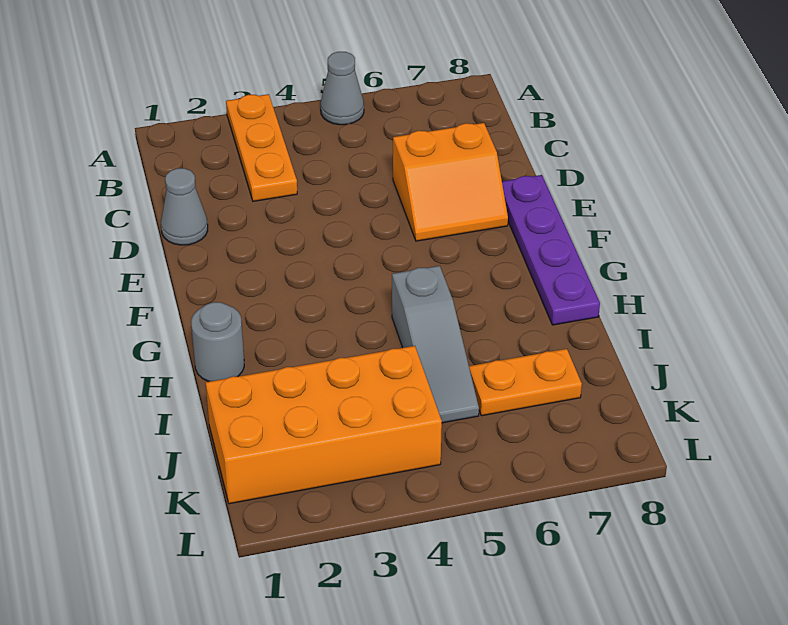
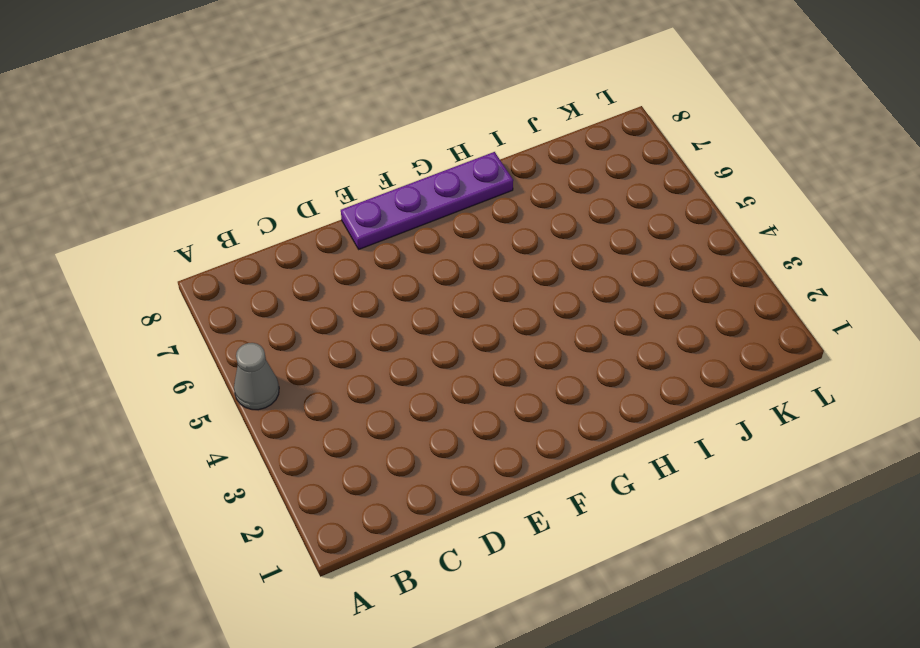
none -> orange 1x3 plate [226,94,297,201]
none -> grey 1x1 cone [161,168,208,245]

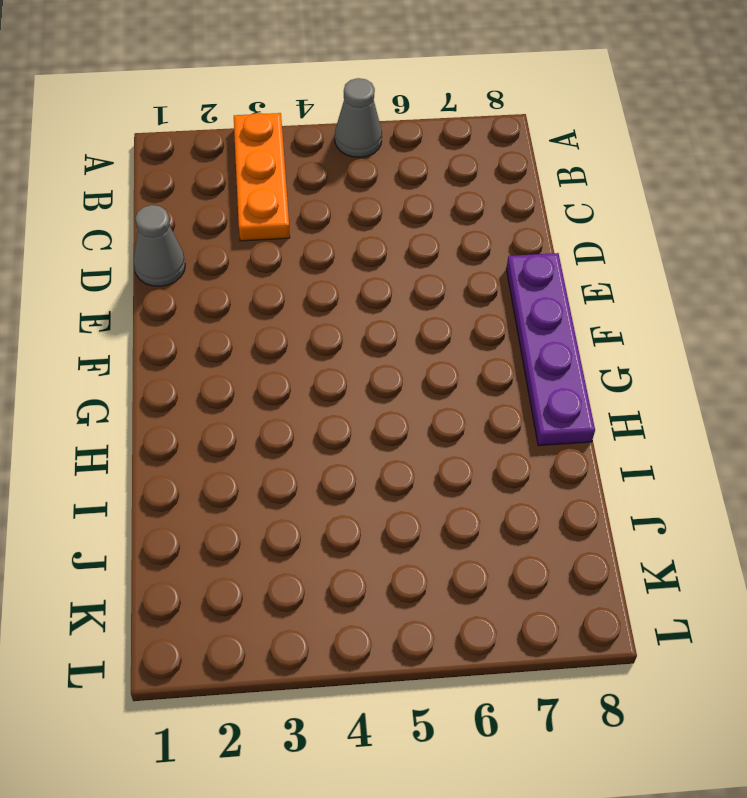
none -> orange 2x2 slope [393,123,508,241]
none -> grey 1x1 round brick [191,302,244,382]

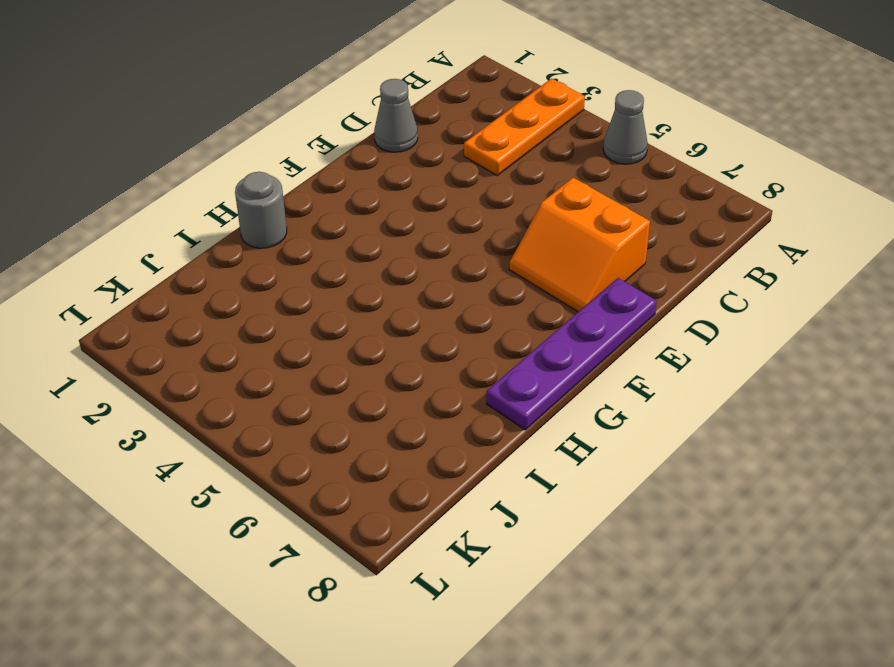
none -> grey 1x3 slope [392,266,479,423]
none -> orange 2x4 brick [206,346,442,504]

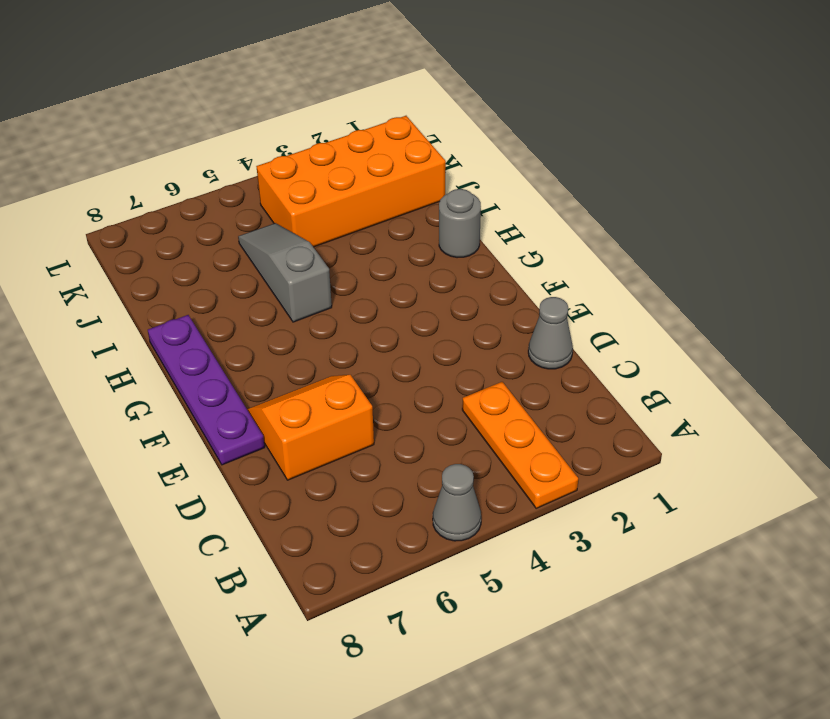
none -> orange 1x2 plate [469,349,582,416]

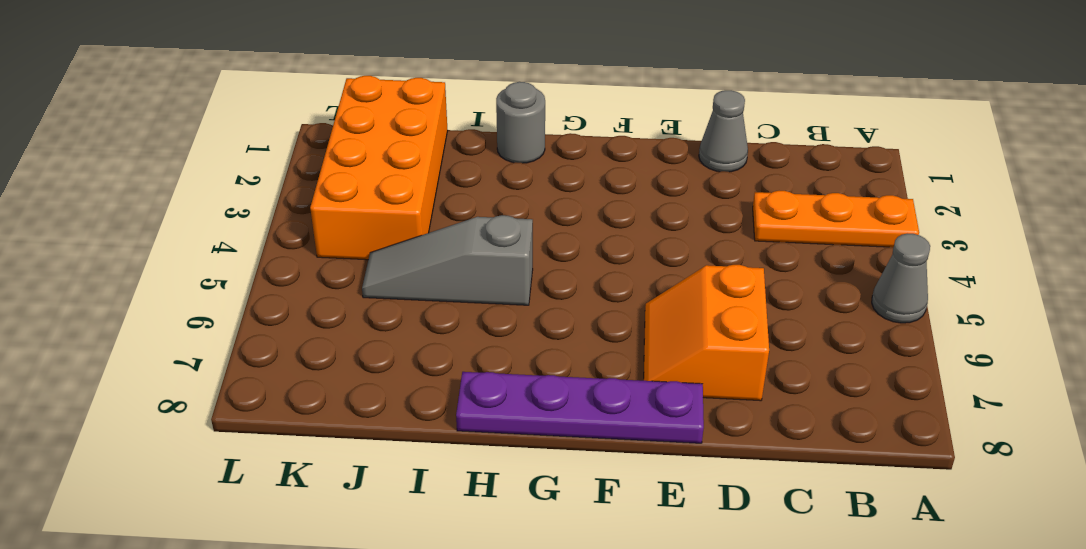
none -> orange 1x2 plate [469,349,582,416]

